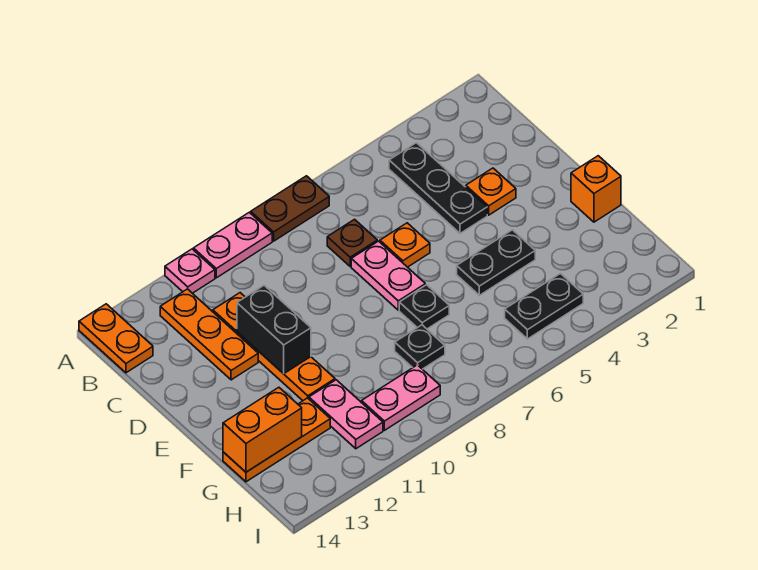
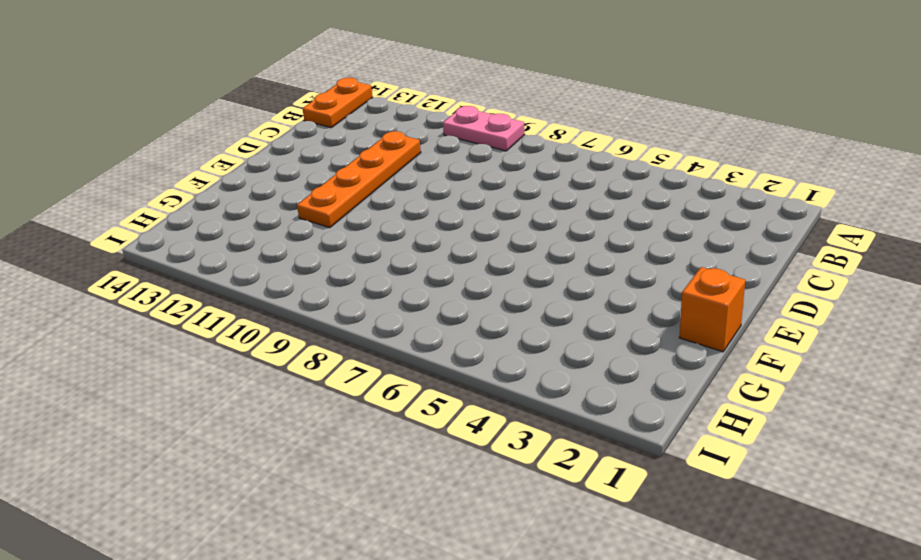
none -> brown 1x2 plate [251,176,329,241]
none -> pink 1x1 plate [165,249,215,293]
none -> black 1x3 plate [389,143,487,233]

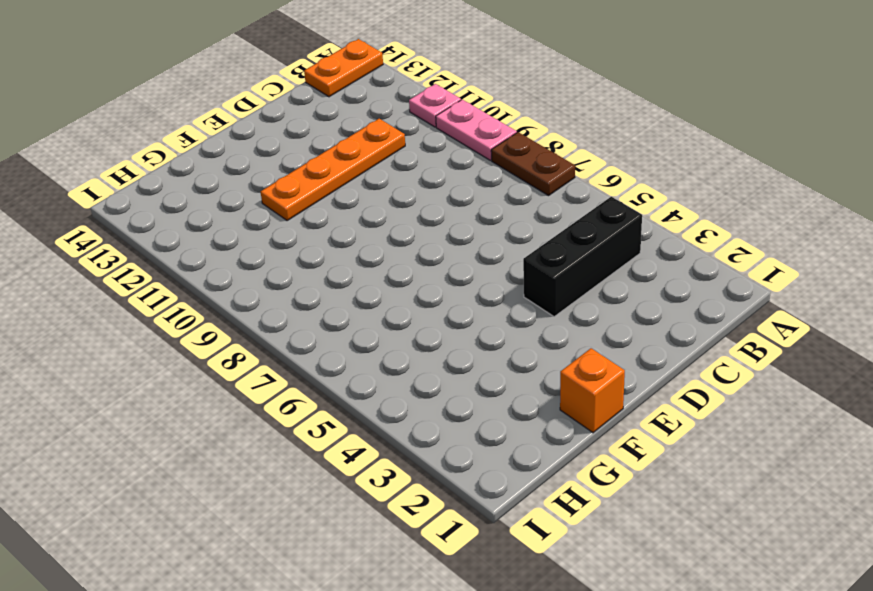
black 1x3 brick [523,197,642,317] -> black 1x3 plate [389,143,487,233]
none -> orange 1x3 plate [160,289,258,380]
none -> brown 1x1 plate [327,219,377,266]
none -> orange 1x1 plate [466,168,516,215]

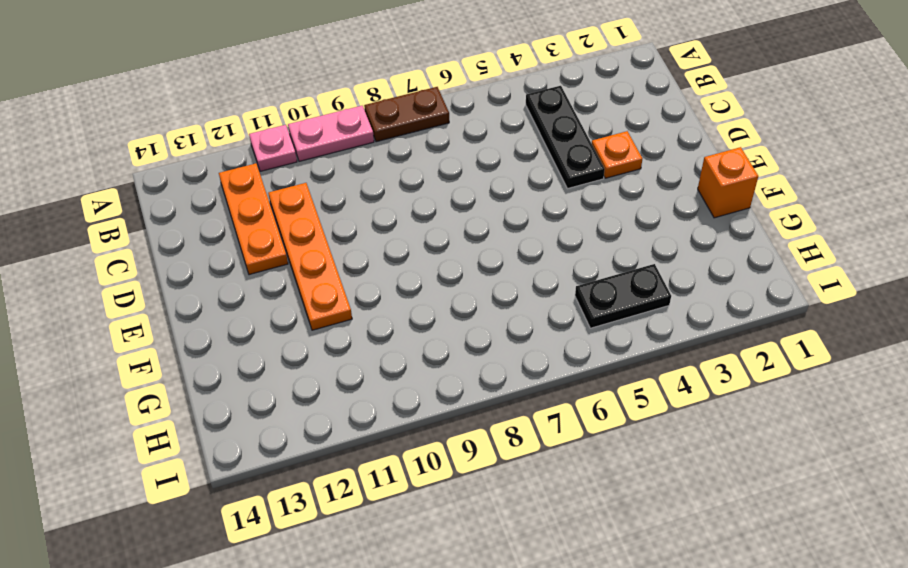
none -> orange 1x2 plate [79,304,153,373]
none -> brown 1x1 plate [327,219,377,266]
none -> orange 1x1 plate [380,223,430,267]

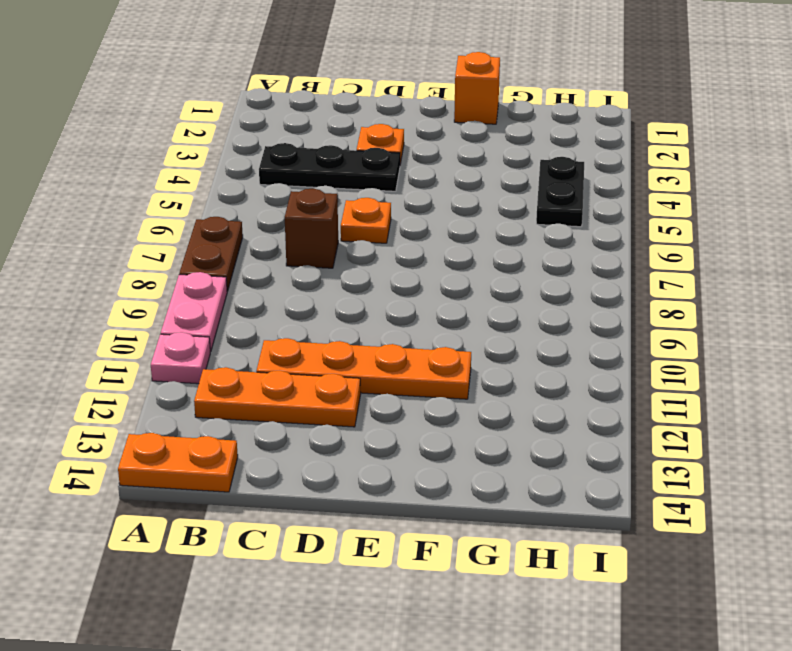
brown 1x1 brick [285,189,338,268] -> brown 1x1 plate [327,219,377,266]
none -> pink 1x2 plate [351,241,425,310]
none -> black 1x2 plate [457,230,535,295]
none -> black 1x1 plate [399,285,449,329]

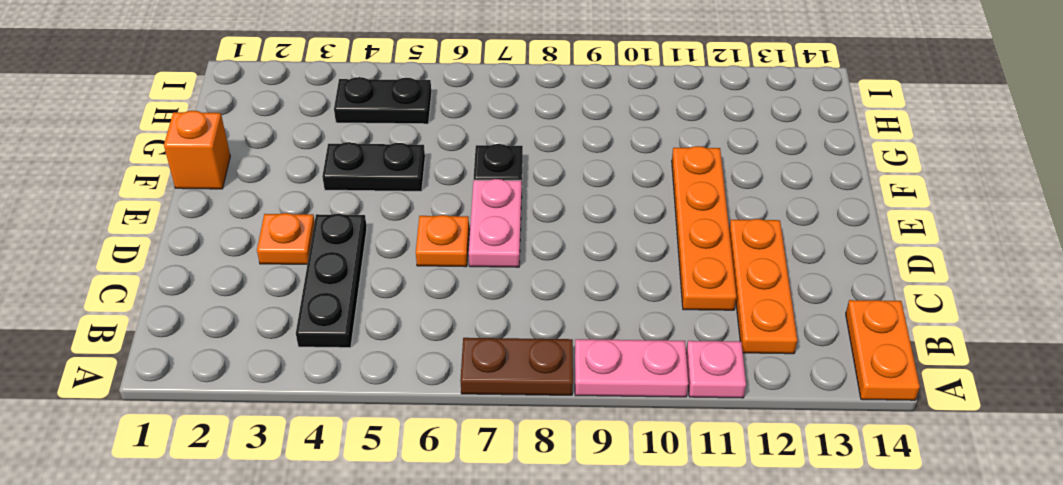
none -> brown 1x1 plate [327,219,377,266]
none -> black 1x1 plate [395,325,445,369]
none -> pink 1x2 plate [309,380,383,449]

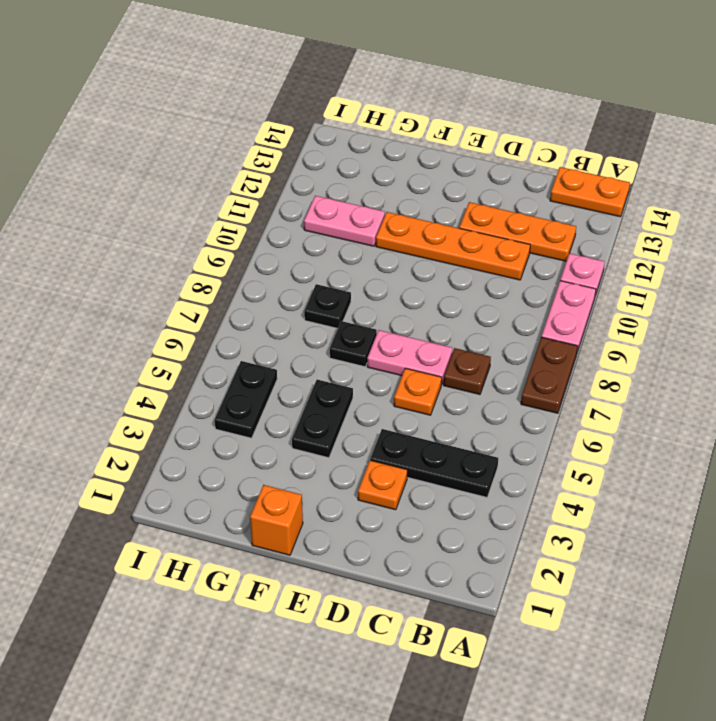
none -> orange 1x3 plate [223,398,330,482]
none -> pink 1x2 plate [362,365,440,430]
none -> black 1x2 brick [237,285,311,374]

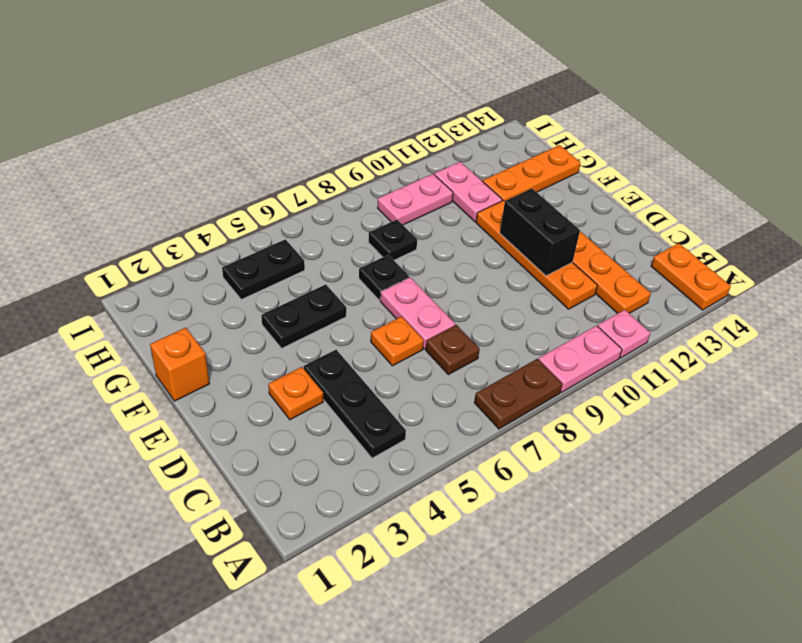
none -> orange 1x2 brick [223,387,302,472]

